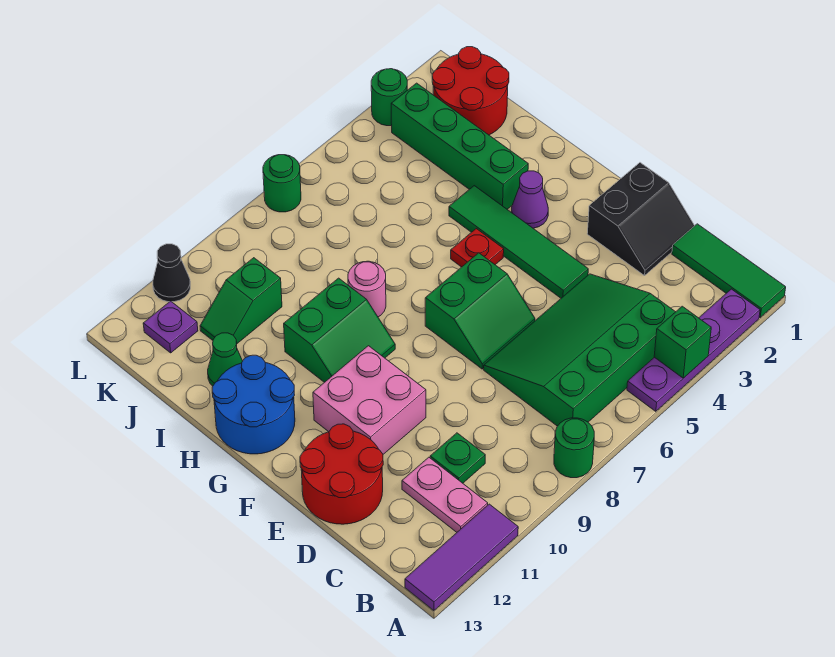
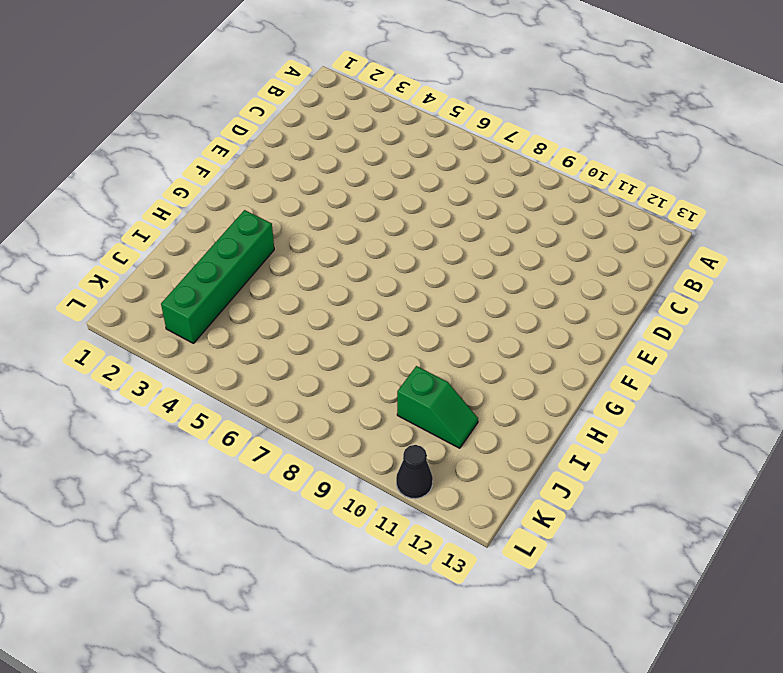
none -> green 1x3 tile [672,224,786,317]
none -> purple 1x4 plate [627,289,760,411]
none -> green 1x1 round brick [554,418,594,478]

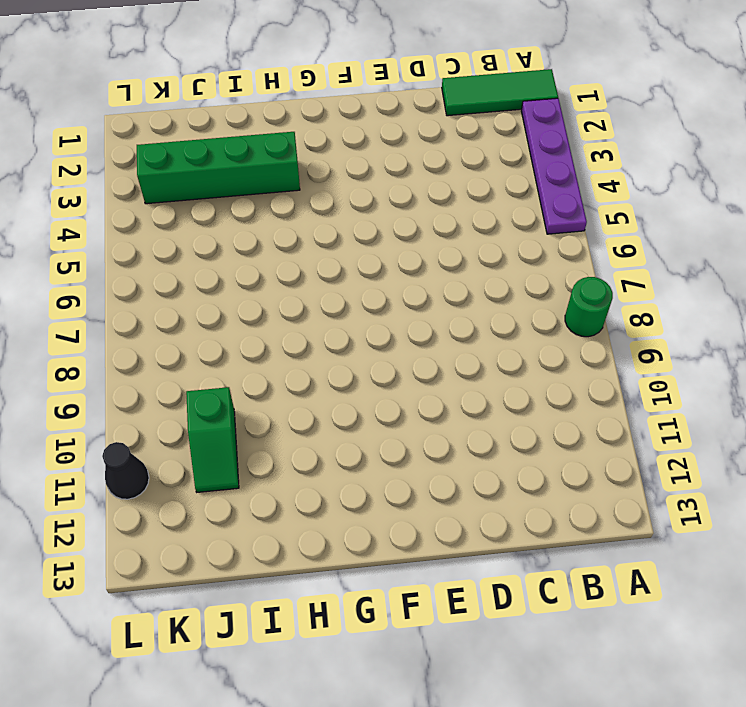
none -> purple 1x3 tile [405,504,518,611]
none -> green 3x4 slope [484,274,675,426]
none -> pink 1x2 plate [402,457,488,532]

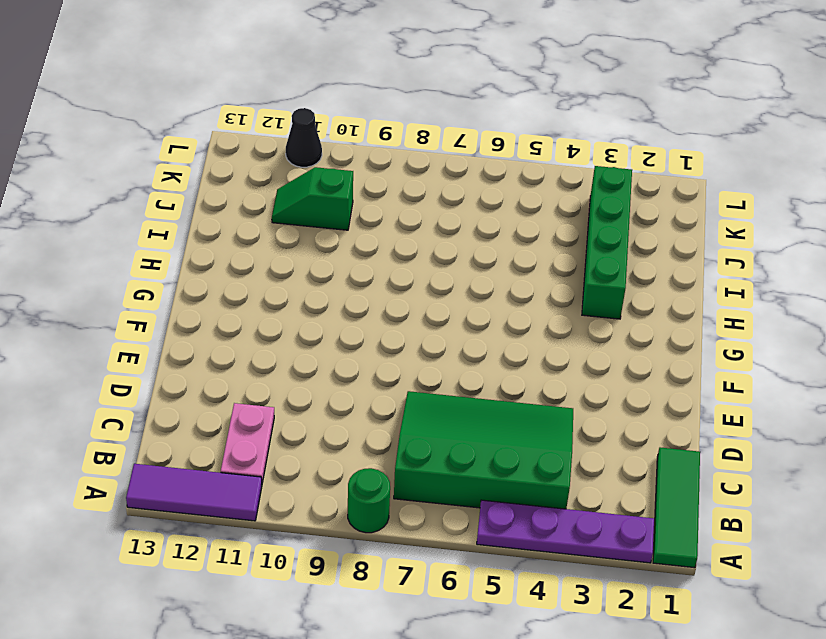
none -> green 1x1 plate [430,433,485,483]
none -> black 2x2 slope [587,163,695,276]
none -> red 2x2 round brick [300,424,383,524]

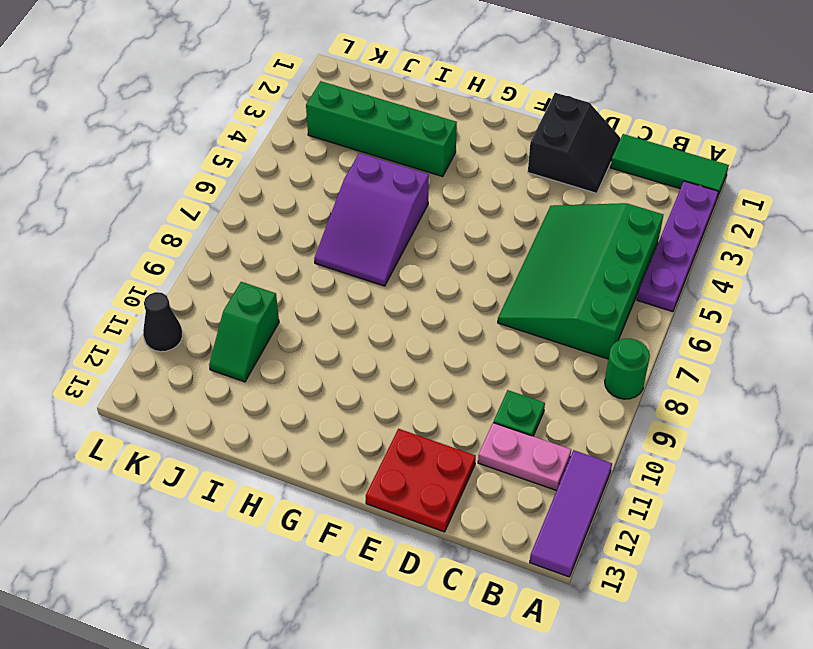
red 2x2 plate [366,429,476,532] -> red 2x2 round brick [300,424,383,524]
purple 2x3 slope [314,153,429,286] -> none
none -> green 1x4 tile [449,186,588,298]
none -> green 2x2 slope [425,253,535,369]
none -> pink 2x2 brick [313,346,426,454]

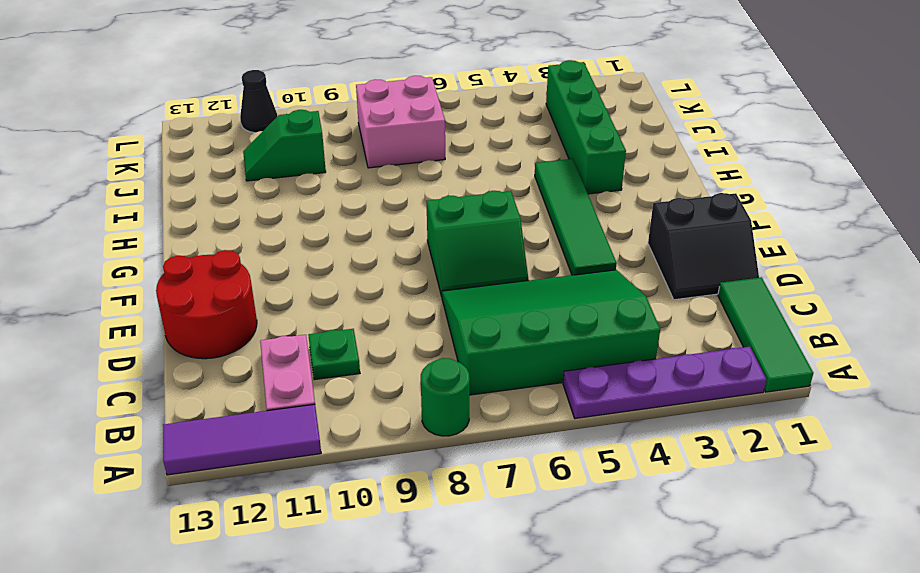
pink 2x2 brick [356,76,445,168] -> pink 2x2 brick moved to [313,346,426,454]
none -> purple 1x1 cone [511,171,548,228]
none -> red 1x1 plate [451,229,504,267]
none -> green 2x2 slope [284,278,395,382]

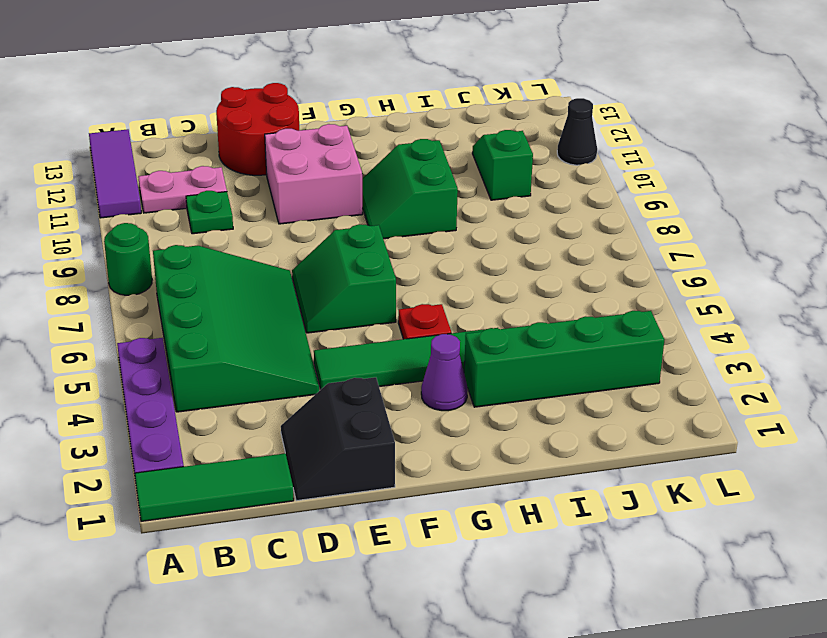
none -> blue 2x2 round brick [212,355,295,454]
none -> pink 1x1 round brick [348,261,386,317]
none -> green 1x1 cone [208,333,242,386]

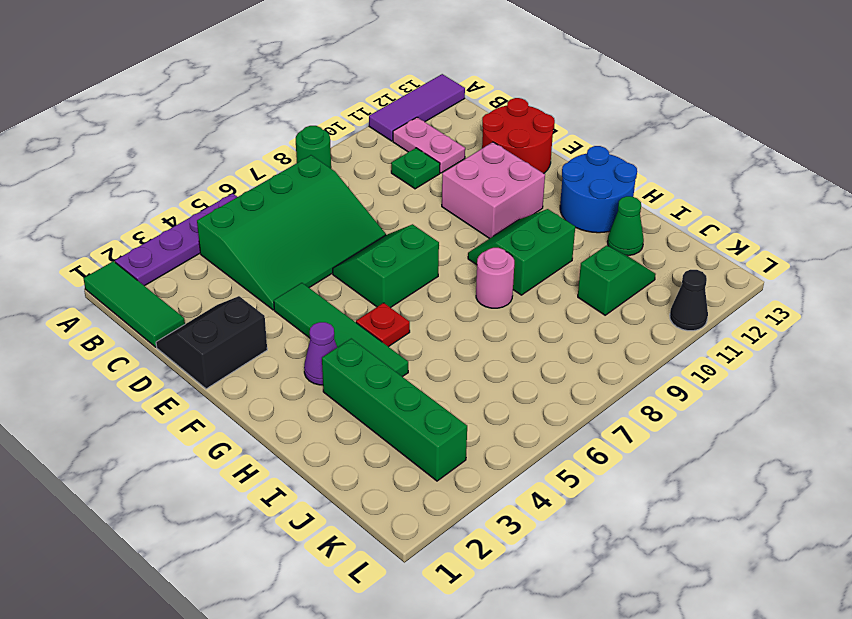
none -> red 2x2 round brick [432,47,509,135]
none -> purple 1x1 plate [143,301,198,353]
none -> green 1x1 round brick [371,69,407,126]

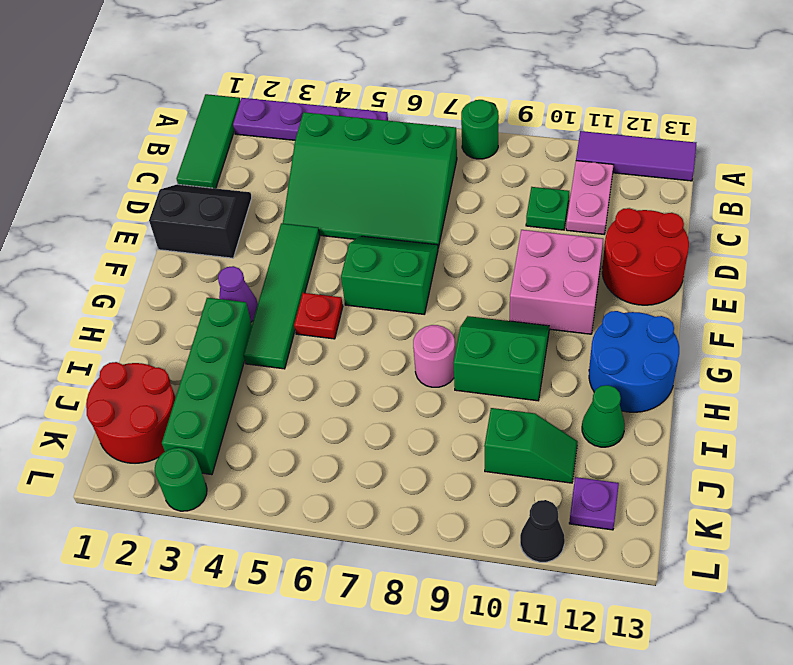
none -> green 1x1 round brick [263,155,301,212]
none -> green 1x1 brick [654,306,711,378]

